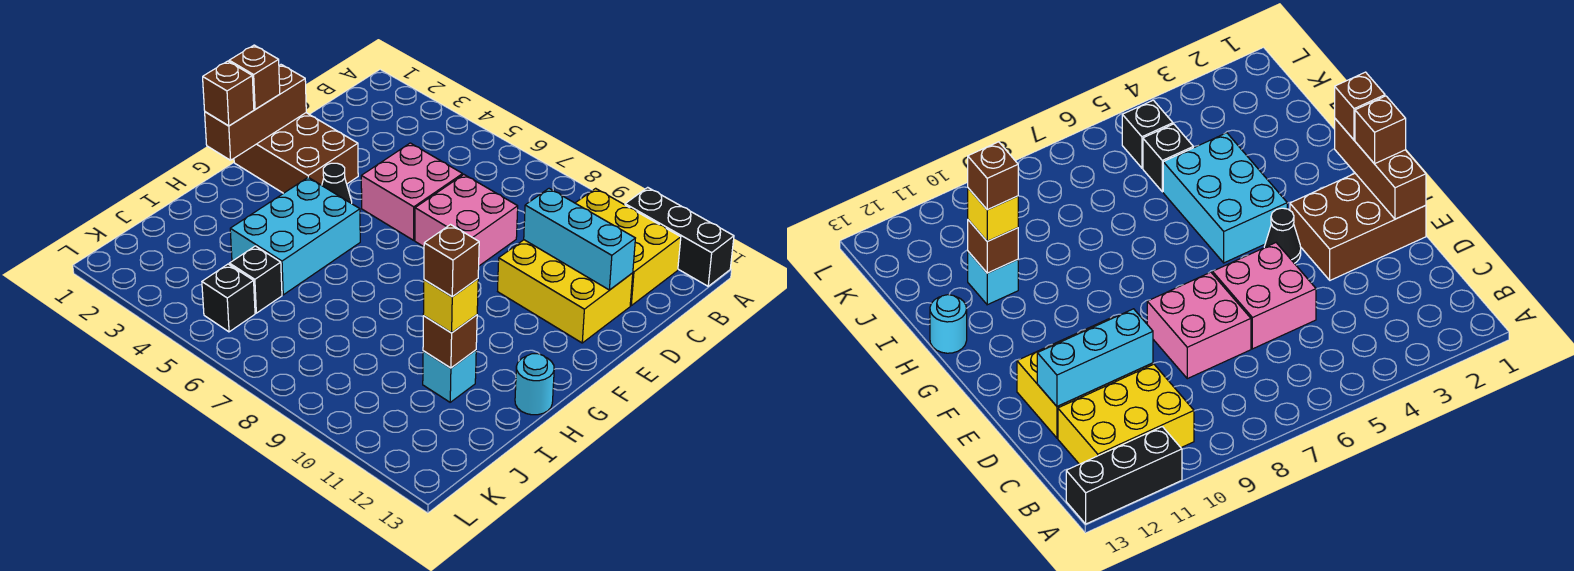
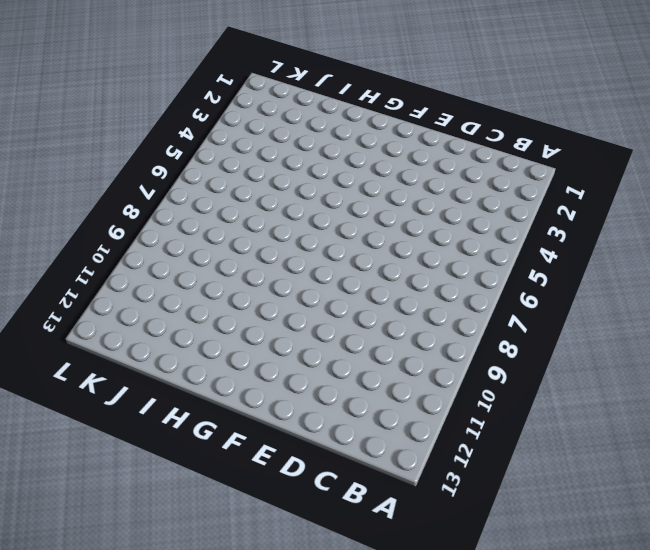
none -> black 1x3 brick [625,187,734,286]
none -> yellow 2x3 brick [576,188,681,306]
none -> pink 2x2 brick [361,143,463,240]

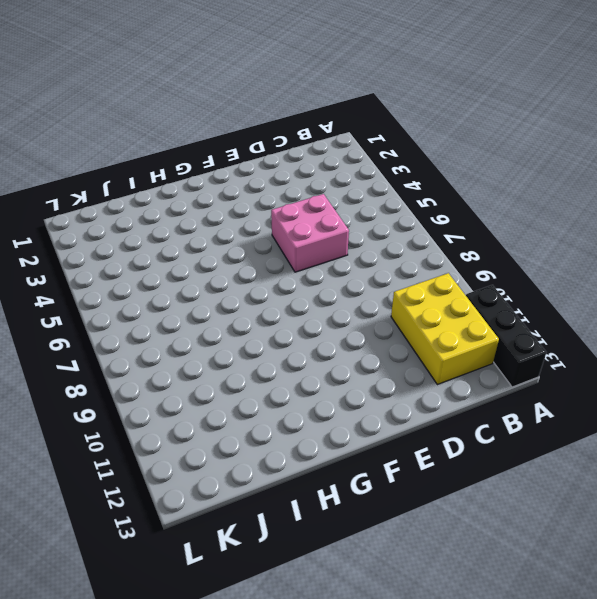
none -> pink 2x2 brick [415,175,518,266]
none -> yellow 2x3 brick [498,240,633,343]
none -> brown 2x3 brick [234,113,358,193]

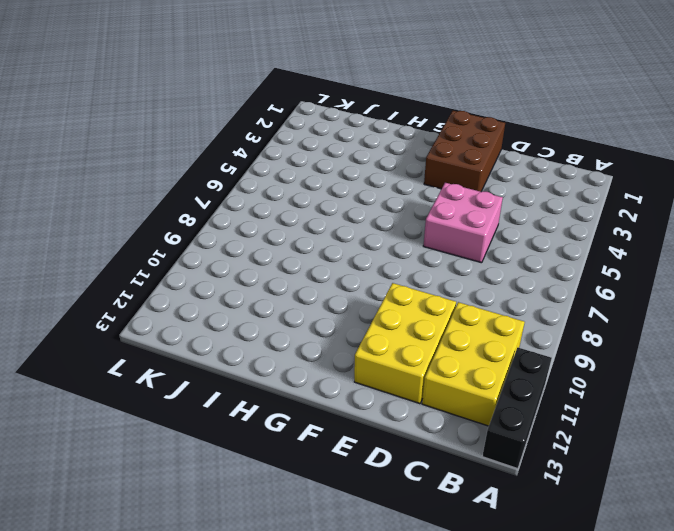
none -> pink 2x2 brick [415,175,518,266]
none -> black 1x1 cone [322,163,352,203]
none -> cyan 2x3 brick [230,177,360,295]

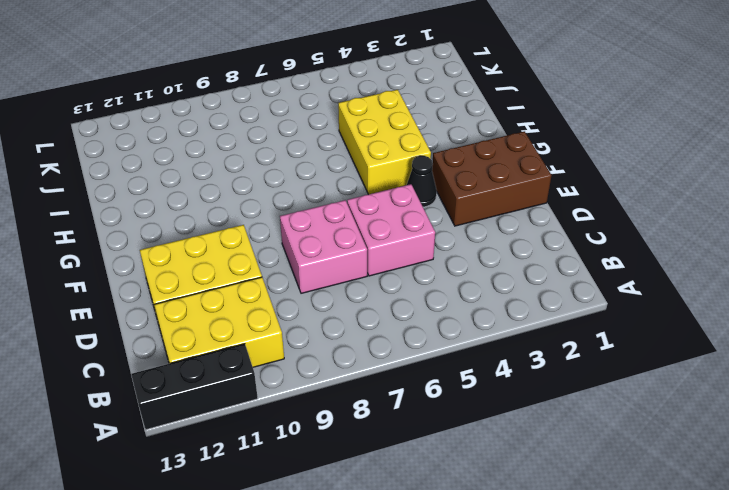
yellow 2x3 brick [338,90,431,195] -> cyan 2x3 brick [230,177,360,295]
none -> cyan 1x1 round brick [515,354,554,415]
none -> cyan 1x1 brick [423,350,476,402]
none -> black 1x1 brick [229,246,282,313]

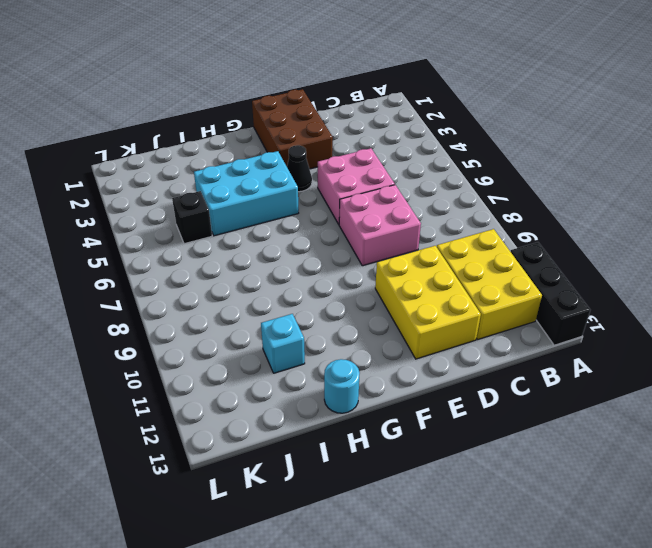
none -> black 1x1 brick [202,264,255,332]
none -> cyan 1x3 brick [524,189,635,290]
none -> brown 1x3 brick [205,65,306,160]

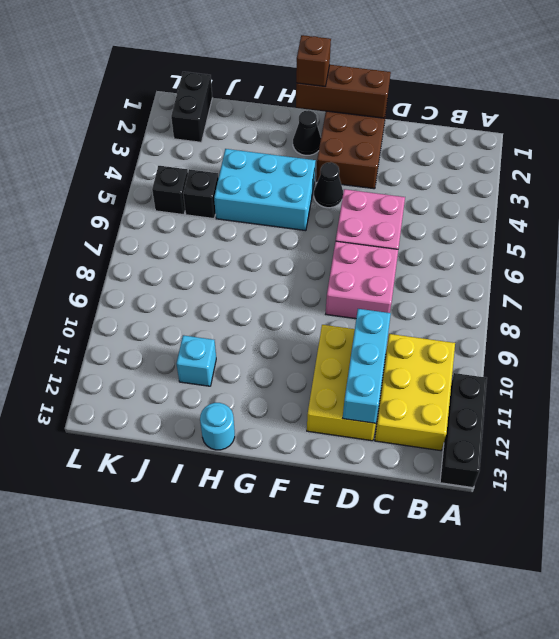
black 1x1 cone [293,110,321,155] -> none
black 1x2 brick [171,72,212,142] -> none
none -> brown 1x1 brick [423,315,477,368]
none -> brown 1x1 brick [229,45,280,109]
none -> yellow 1x1 brick [423,279,478,333]

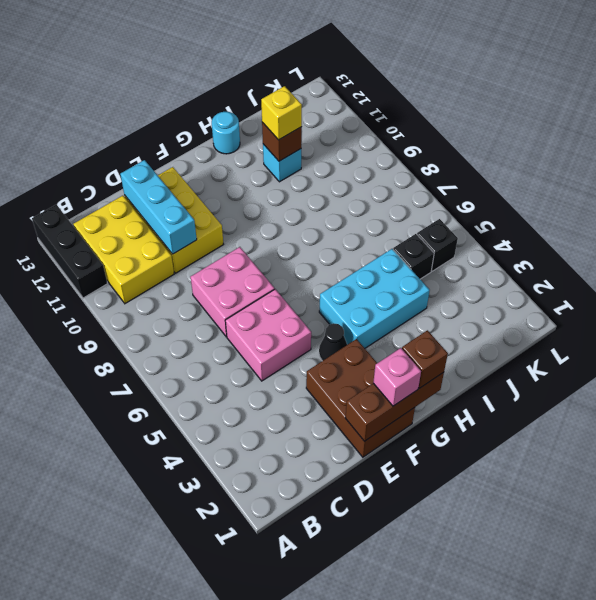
pink 1x1 brick [373,348,421,406] -> brown 1x1 brick [229,45,280,109]
none -> brown 1x1 brick [424,225,479,296]

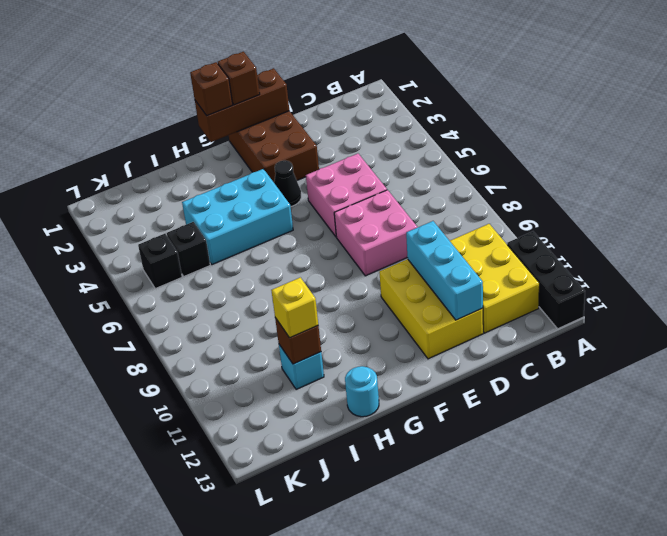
none -> brown 1x1 brick [424,225,479,296]

